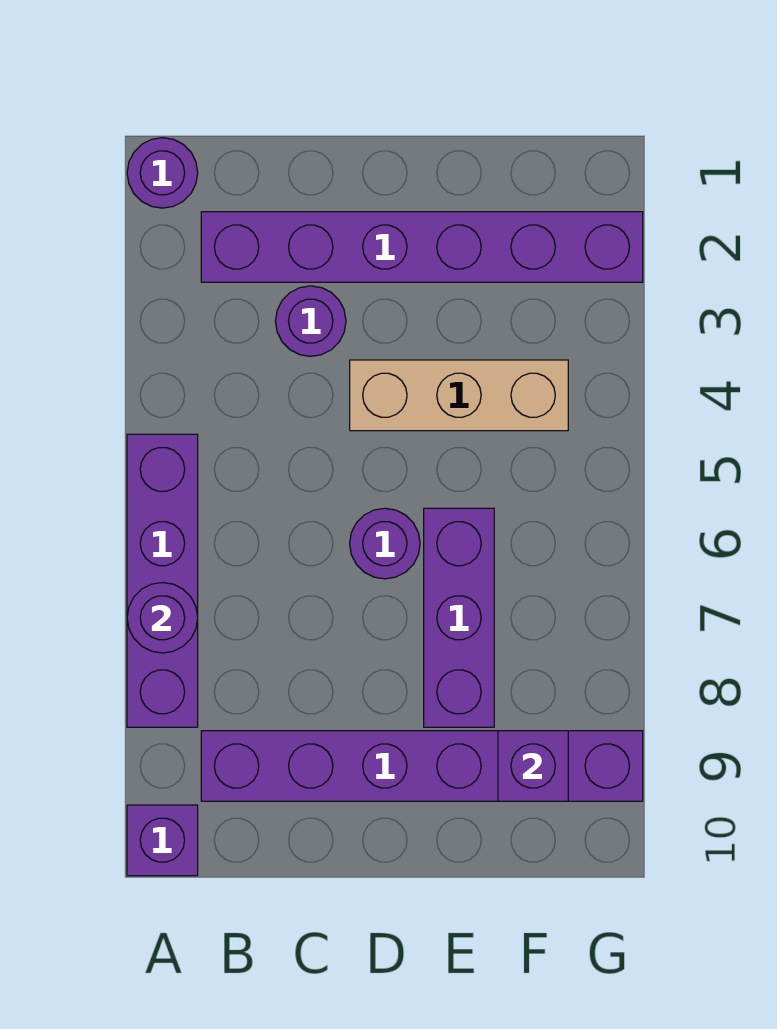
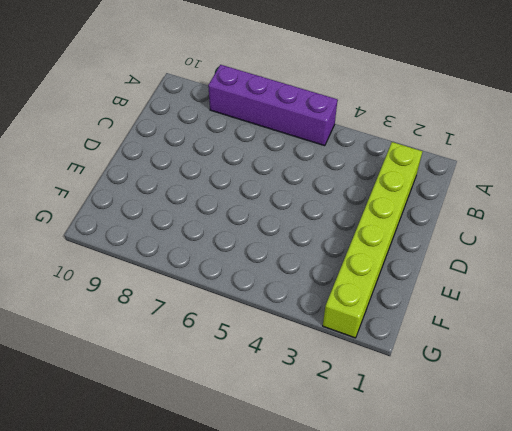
lime 1x6 brick [323,142,423,338] -> purple 1x6 brick [201,212,643,282]
none -> purple 1x1 round brick [127,138,198,208]
none -> purple 1x1 brick [127,805,198,876]

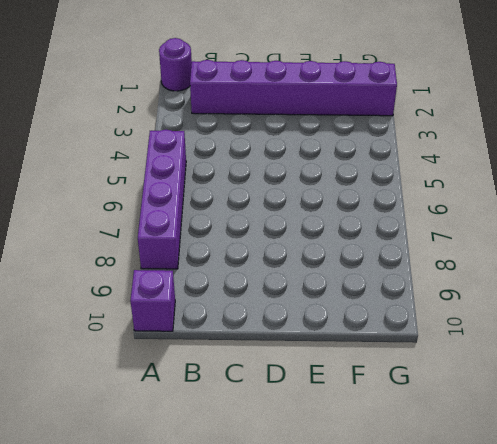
none -> purple 1x6 brick [201,731,643,801]
none -> purple 1x1 round brick [275,286,346,356]

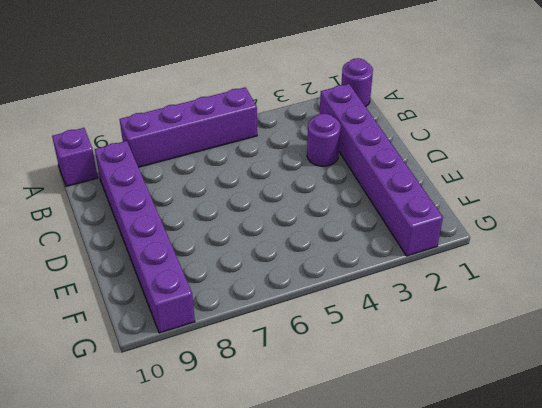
none -> tan 1x3 brick [350,360,568,431]
none -> purple 1x1 round brick [350,508,420,579]

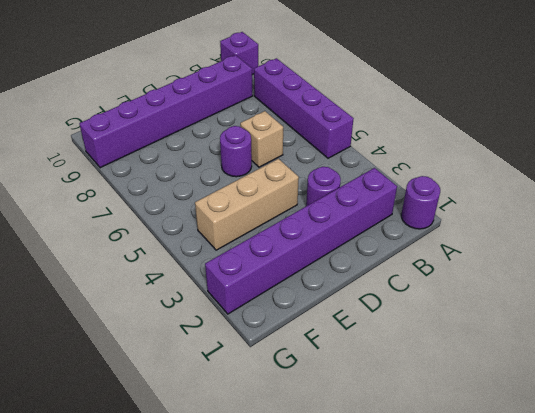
tan 1x1 brick [240,111,283,167] -> none
none -> purple 1x3 brick [424,508,494,727]
none -> purple 1x1 round brick [127,583,198,653]

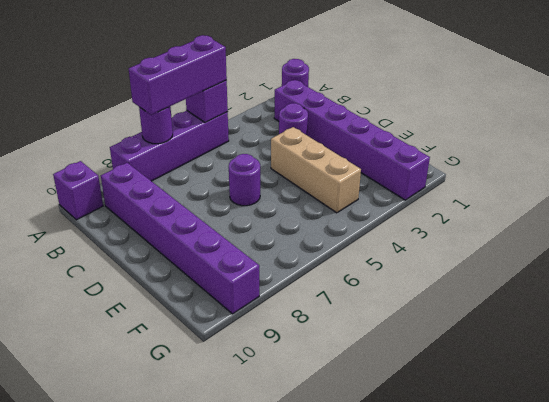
purple 1x1 brick [186,80,228,123] -> purple 1x1 brick moved to [498,731,568,801]
purple 1x3 brick [129,35,227,115] -> purple 1x3 brick moved to [424,508,494,727]

